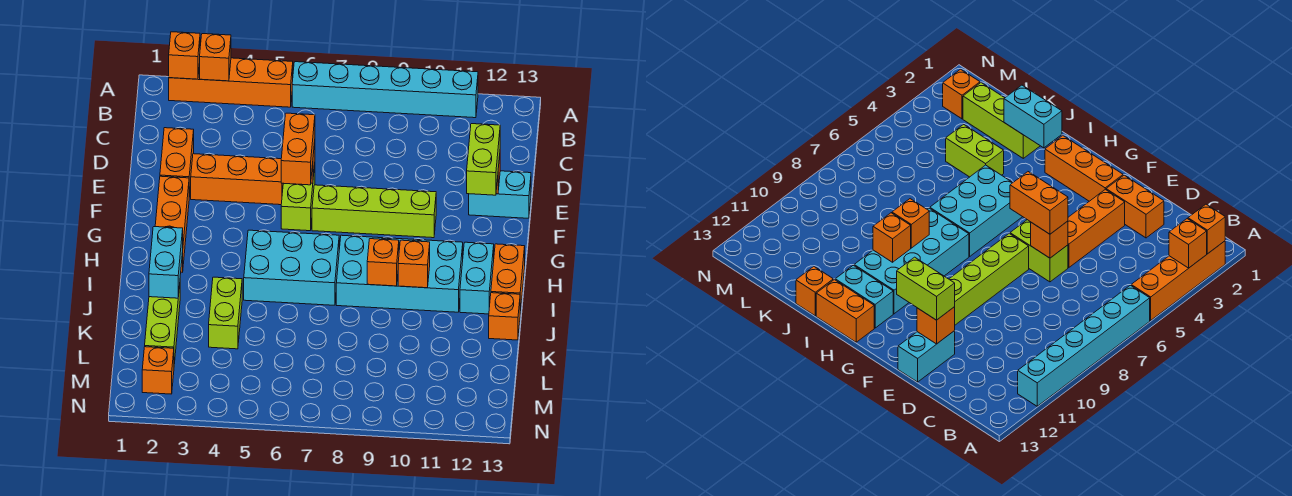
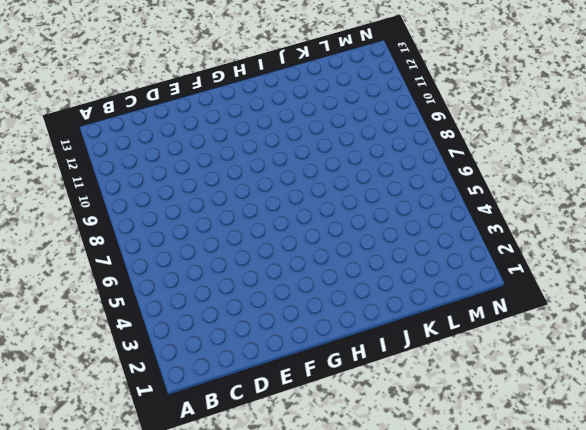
none -> orange 1x4 brick [169,58,293,107]
none -> cyan 1x6 brick [292,62,478,118]
none -> orange 1x2 brick [160,128,194,197]

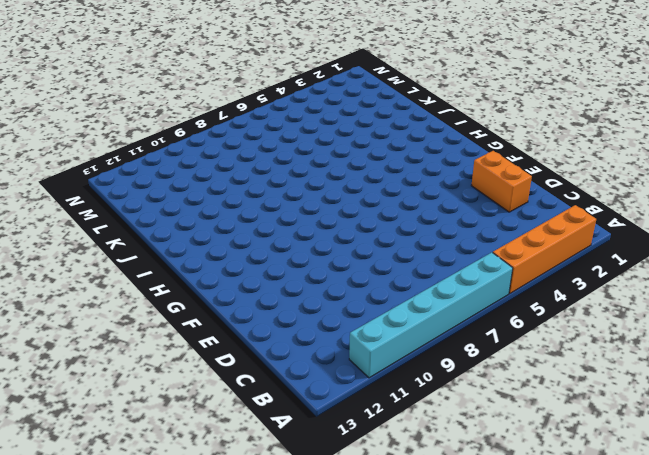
none -> orange 1x3 brick [191,154,283,205]
none -> lime 1x2 brick [281,165,315,231]
none -> cyan 1x2 brick [469,171,531,218]

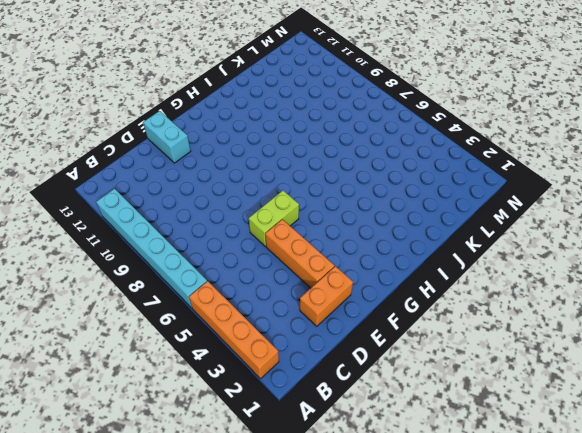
none -> orange 1x3 brick [155,176,189,272]
none -> lime 1x4 brick [312,185,436,238]
none -> cyan 2x3 brick [244,230,339,305]

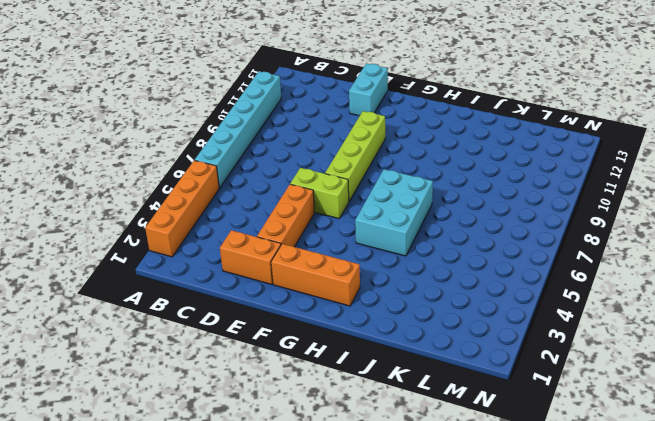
none -> cyan 2x4 brick [336,235,463,312]
none -> cyan 1x2 brick [460,242,494,314]
none -> orange 1x2 brick [491,244,525,313]

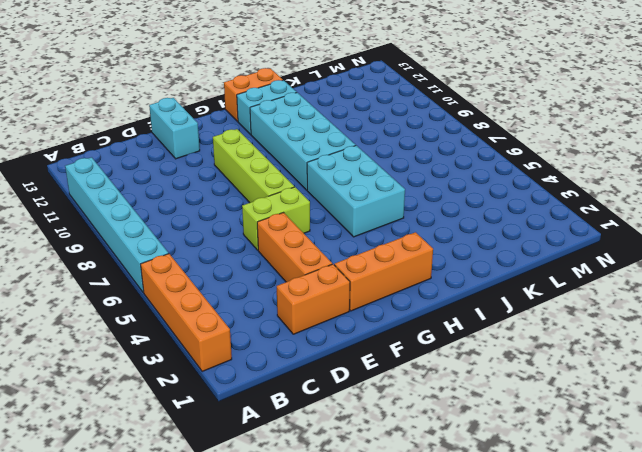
none -> lime 1x3 brick [145,286,180,364]
none -> lime 1x2 brick [209,277,242,349]
none -> orange 1x1 brick [489,293,520,340]

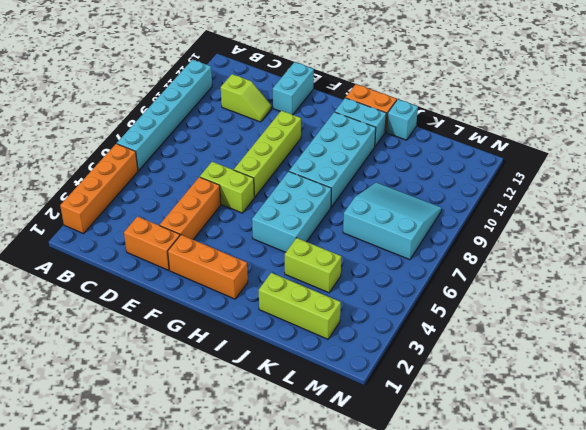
lime 1x2 slope [221,74,271,122] -> none
cyan 1x1 brick [386,99,418,140] -> orange 1x1 brick [489,293,520,340]
cyan 3x3 slope [343,183,442,260] -> none
none -> orange 1x1 brick [142,347,174,394]
none -> orange 1x1 brick [169,32,200,79]
none -> orange 1x1 brick [200,34,231,81]

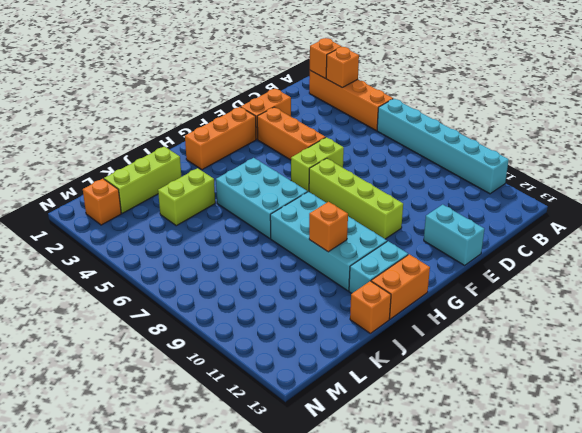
none -> orange 1x1 brick [1031,221,1068,258]
none -> orange 1x1 brick [917,307,955,344]
none -> cyan 1x2 brick [149,227,183,298]

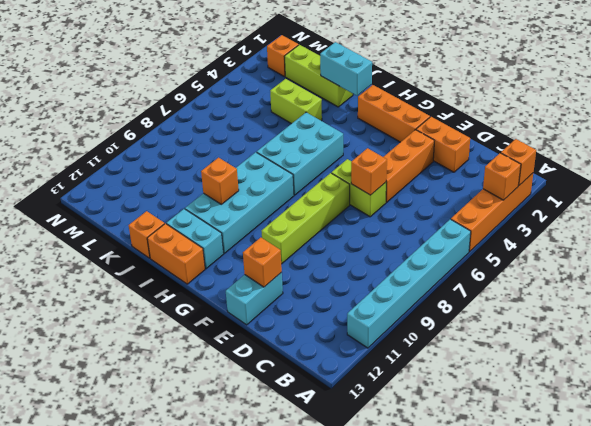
none -> orange 1x1 brick [367,239,399,286]
none -> orange 1x2 brick [281,113,315,185]
none -> lime 1x2 brick [467,124,500,195]

